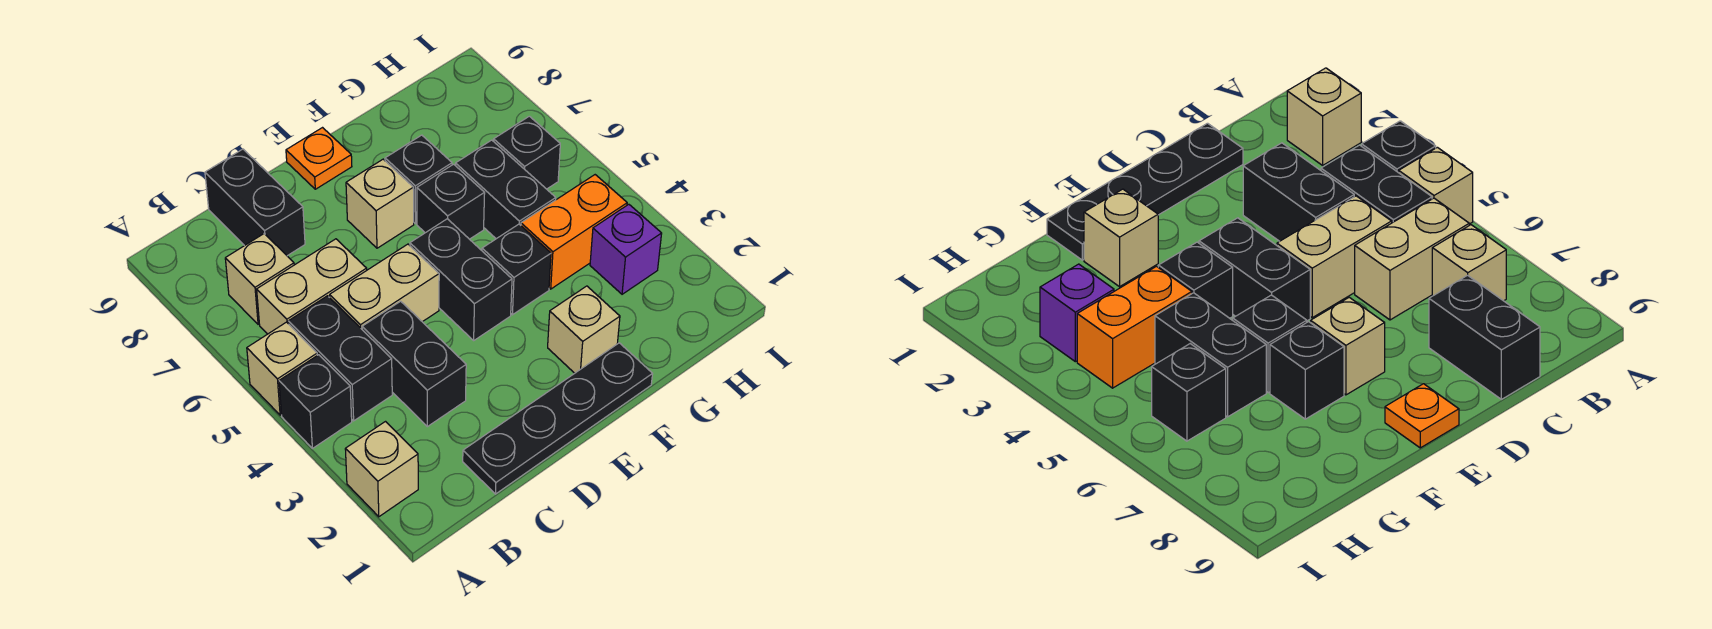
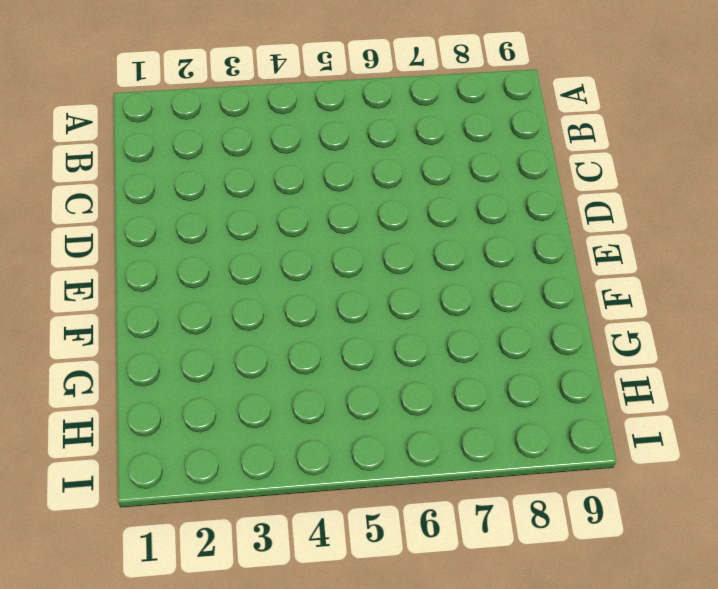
none -> tan 1x1 brick [345,422,418,517]
none -> black 1x1 brick [279,355,352,448]
none -> tan 1x1 brick [247,322,317,415]

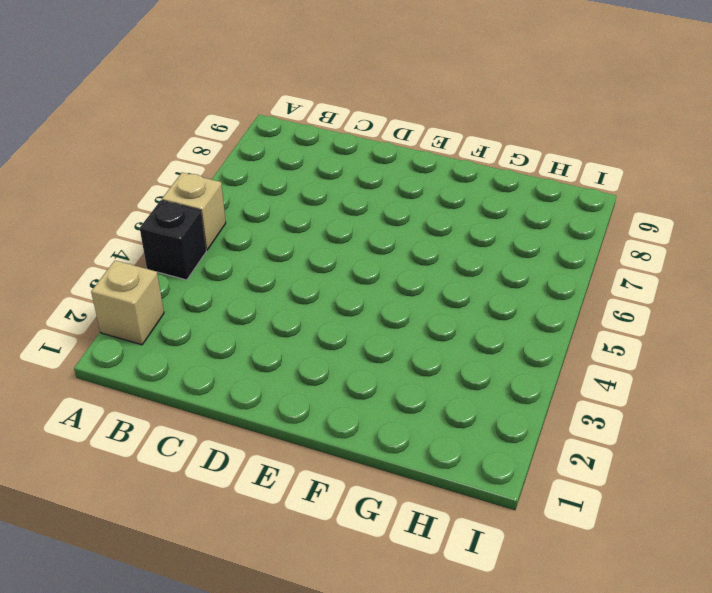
none -> black 1x2 brick [288,296,392,421]
none -> tan 1x2 brick [257,239,367,334]
none -> tan 1x1 brick [225,234,294,324]

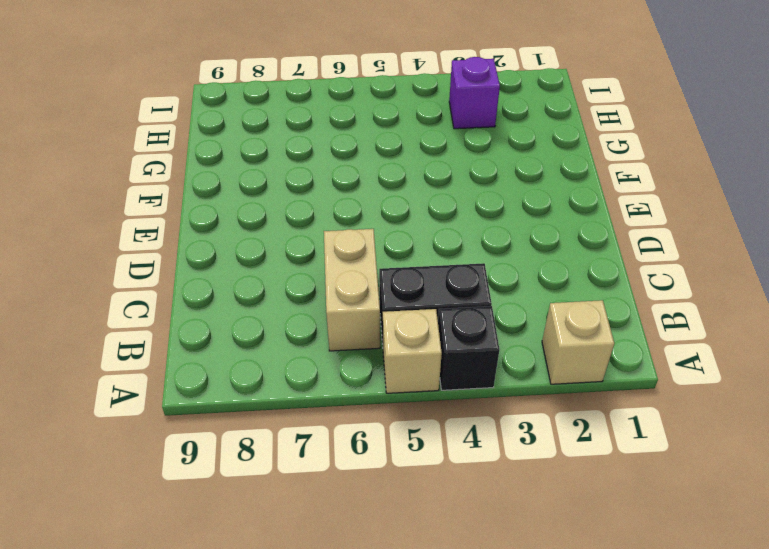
none -> tan 1x1 brick [225,234,294,324]
none -> black 1x4 plate [463,343,652,494]
none -> black 1x2 brick [362,301,466,427]

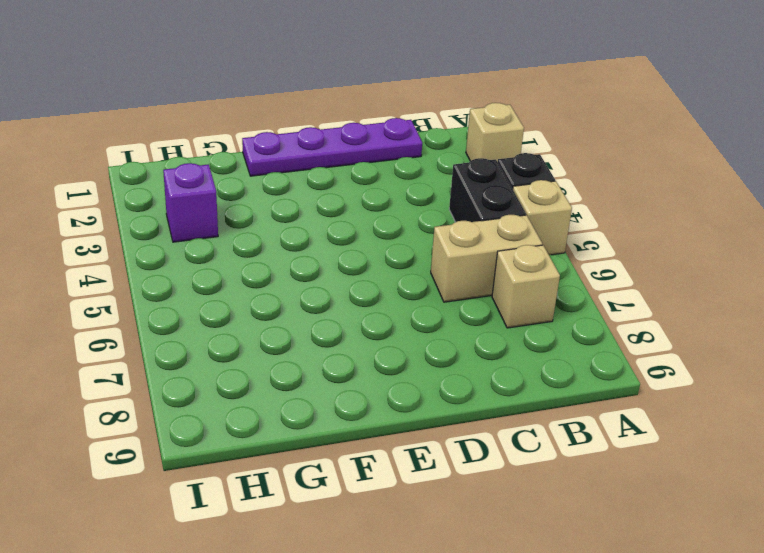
purple 1x4 plate [242,118,422,176] -> black 1x4 plate [463,343,652,494]
none -> black 1x2 brick [362,301,466,427]
none -> tan 1x2 brick [330,244,439,329]
none -> black 1x2 brick [205,149,305,256]

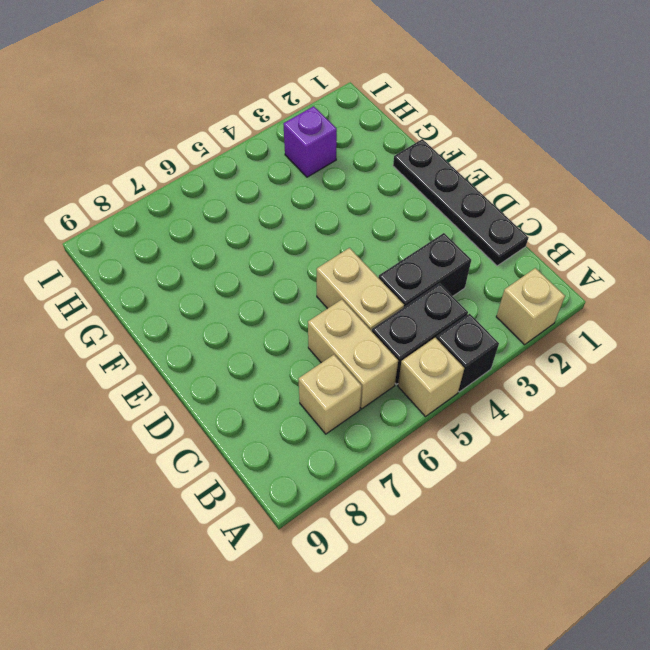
none -> black 1x2 brick [205,149,305,256]
none -> black 1x2 brick [410,219,512,340]
none -> tan 1x1 brick [346,159,414,248]

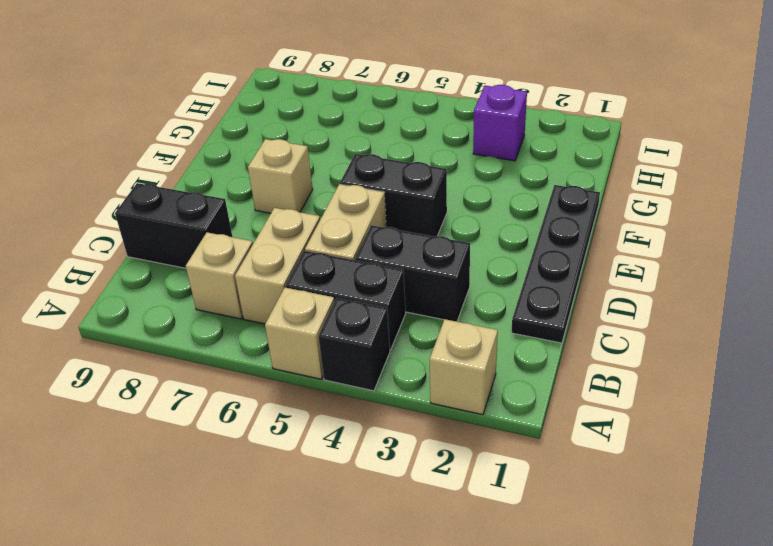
none -> orange 1x1 plate [286,128,352,189]
none -> tan 1x1 brick [548,286,620,373]
none -> black 1x1 brick [482,224,551,315]

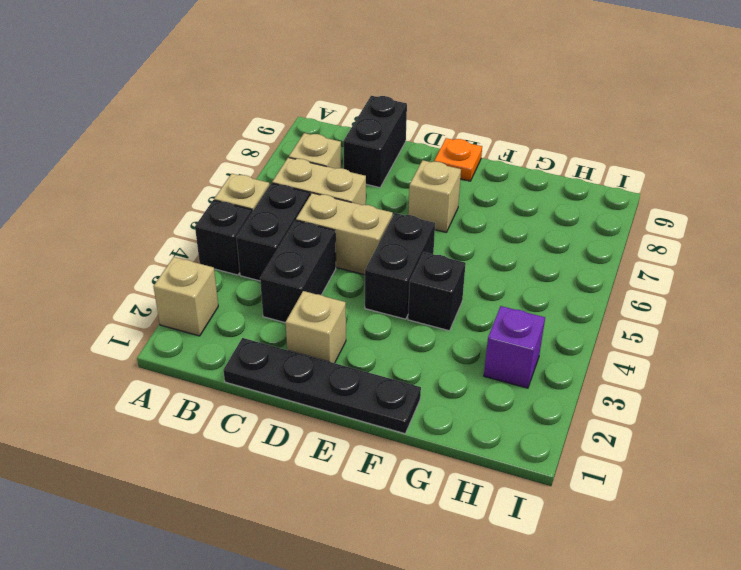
tan 1x1 brick [286,291,346,363] -> tan 1x1 brick moved to [548,286,620,373]
none -> black 1x1 brick [417,164,485,239]
none -> black 1x1 brick [385,135,452,224]
none -> orange 1x2 brick [521,175,627,289]

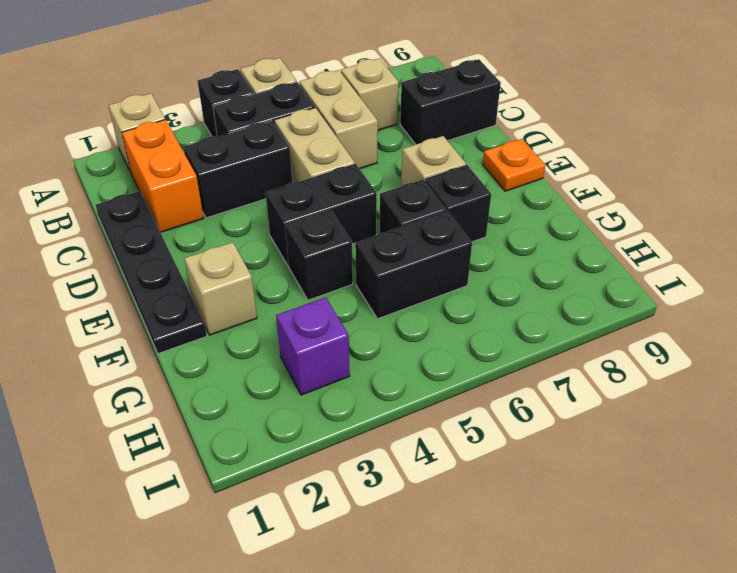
orange 1x2 brick [122,120,204,232] -> orange 1x2 brick moved to [521,175,627,289]
none -> black 1x1 brick [494,116,560,189]

